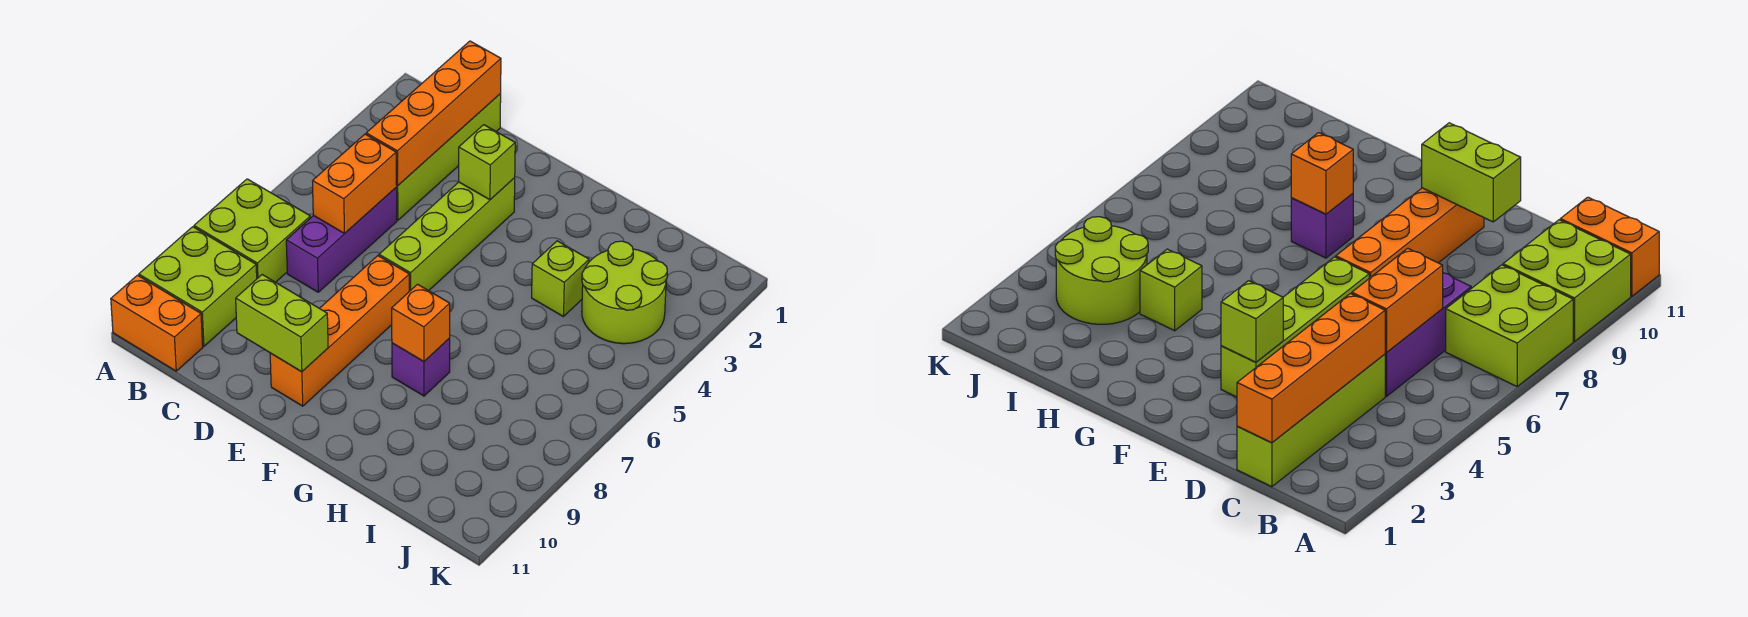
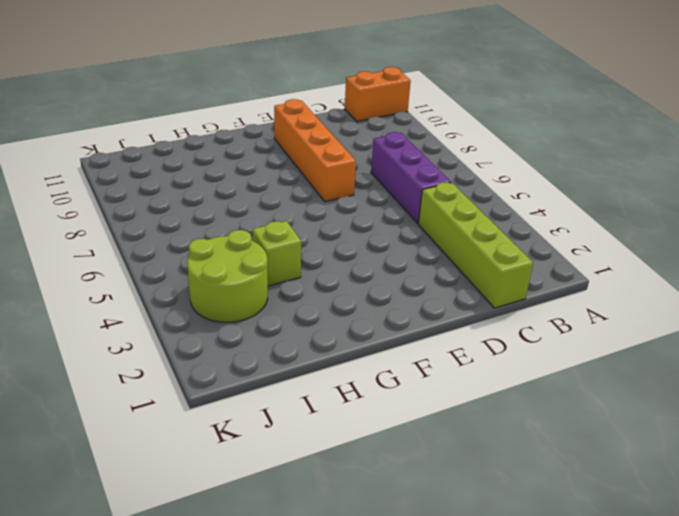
none -> lime 2x2 brick [194,179,310,282]
none -> lime 2x2 brick [139,227,257,346]
none -> lime 1x4 brick [379,178,515,291]

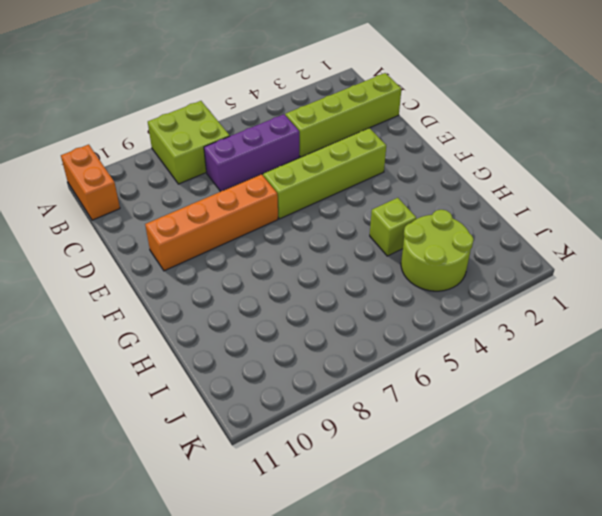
none -> lime 2x2 brick [139,227,257,346]
none -> purple 1x1 brick [392,338,450,396]
none -> orange 1x4 brick [366,41,501,186]

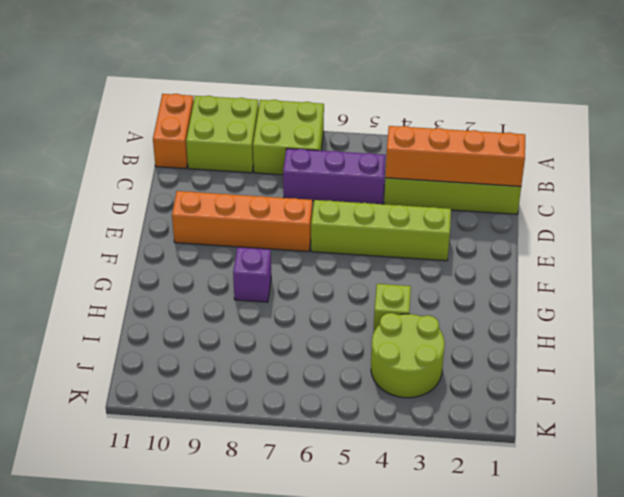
none -> orange 1x2 brick [313,134,397,233]
none -> lime 1x2 brick [236,275,328,372]
none -> lime 1x1 brick [459,125,515,200]

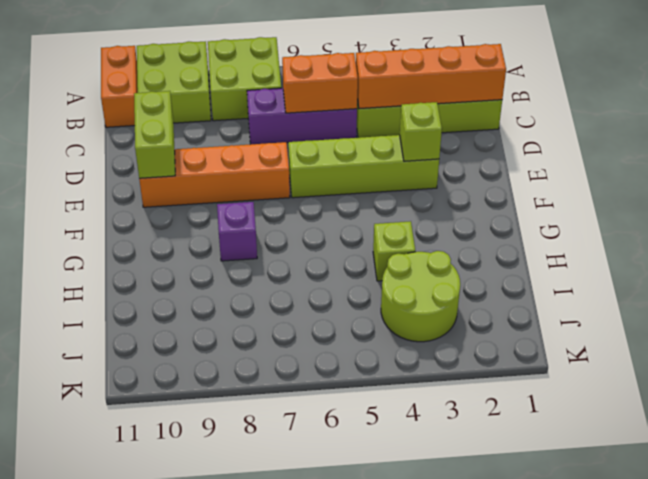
none -> orange 1x1 brick [392,284,450,362]

